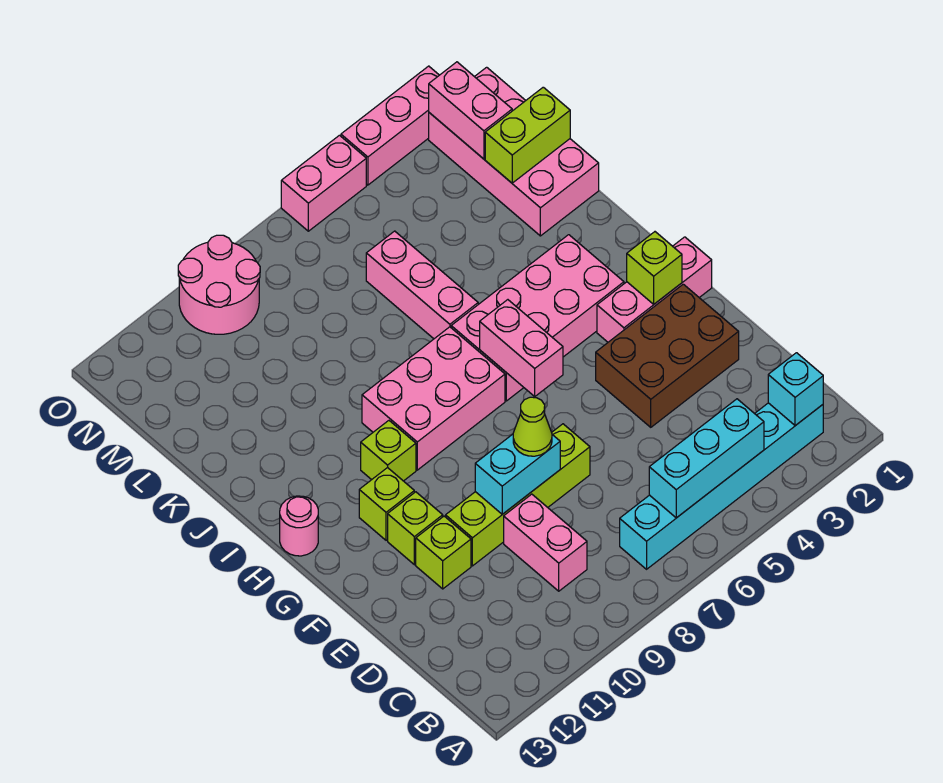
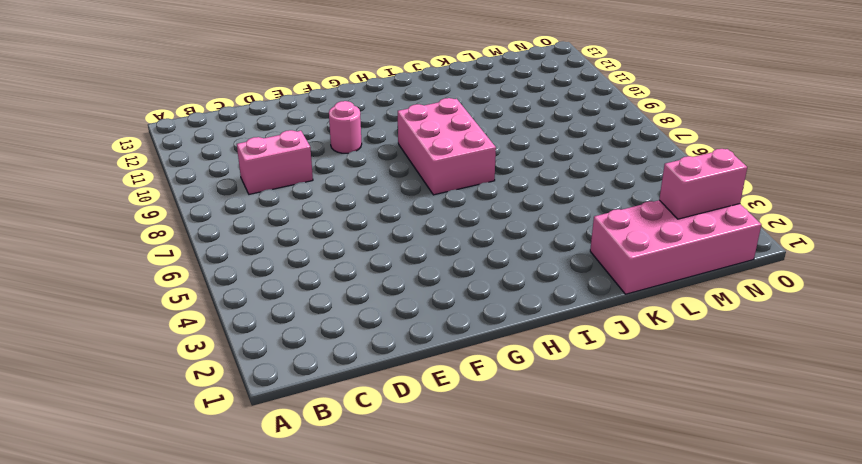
pink 1x1 round brick [329,101,362,153] -> pink 1x1 round brick moved to [280,496,318,556]
none -> cyan 1x6 brick [620,403,823,569]
none -> brown 2x3 brick [596,284,739,427]
none -> lime 1x4 brick [446,424,590,566]

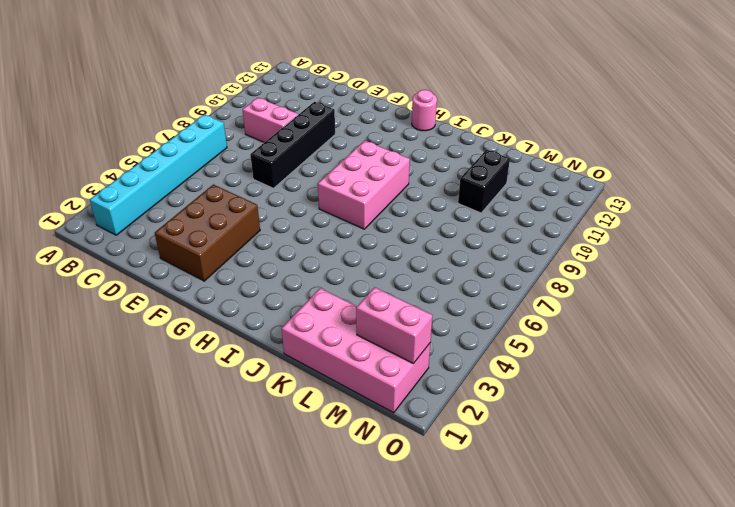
black 1x4 brick [250,102,335,188] -> lime 1x4 brick [446,424,590,566]
black 1x2 brick [458,150,510,213] -> none
none -> lime 1x1 brick [416,516,471,589]
none -> lime 1x1 brick [388,492,443,565]
none -> pink 1x3 brick [597,237,712,342]

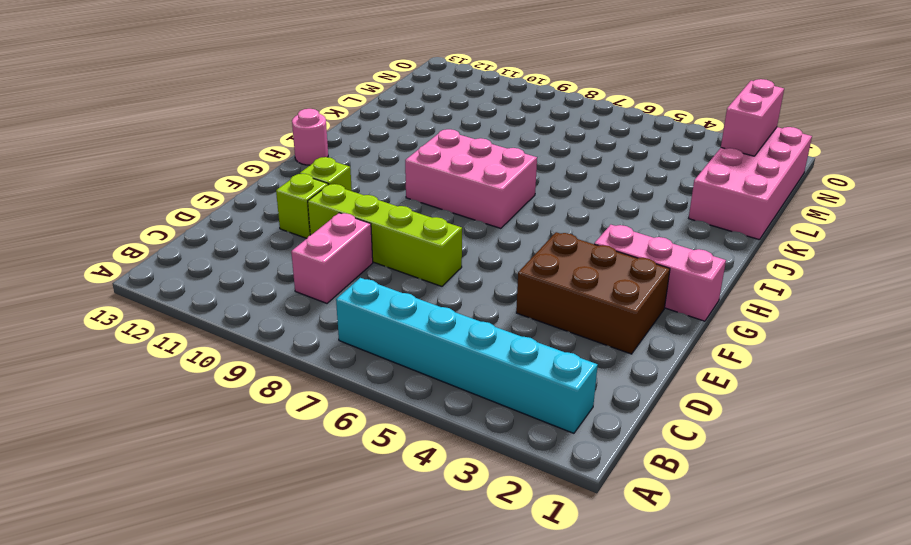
none -> lime 1x1 brick [359,467,414,540]
none -> pink 2x4 brick [451,235,624,401]
none -> lime 1x1 brick [361,421,416,481]

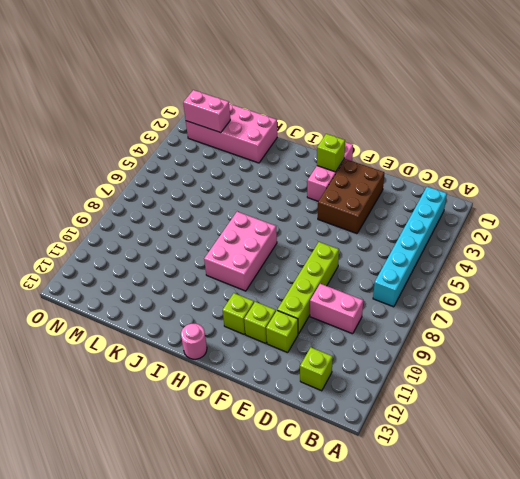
lime 1x1 brick [300,347,333,391] -> lime 1x1 brick moved to [361,421,416,481]
none -> pink 2x4 brick [451,235,624,401]
none -> pink 1x3 brick [366,231,478,339]
none -> pink 2x2 round brick [178,235,260,334]

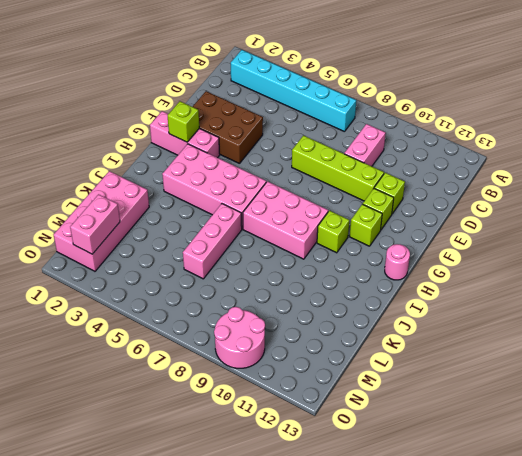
none -> pink 1x3 brick [341,66,439,185]
none -> pink 1x2 brick [281,135,366,231]
none -> cyan 1x1 brick [768,353,823,426]

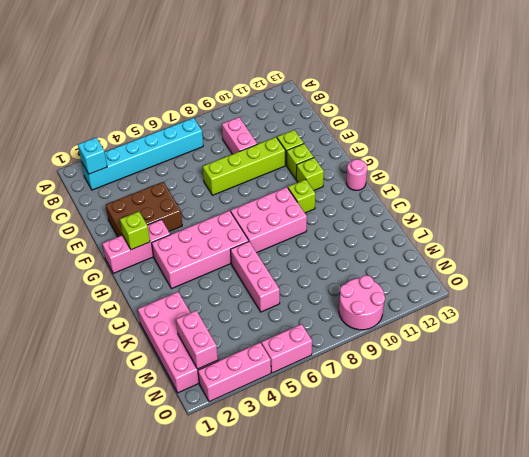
none -> cyan 1x3 brick [649,399,764,518]
none -> cyan 1x2 brick [475,434,560,514]
none -> pink 1x2 brick [480,300,563,396]

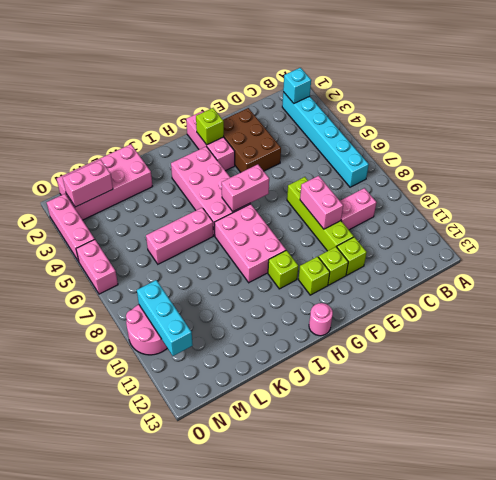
pink 1x2 brick [300,176,343,229] -> cyan 1x2 brick [475,434,560,514]
cyan 1x3 brick [137,280,193,356] -> cyan 1x3 brick moved to [649,399,764,518]
none -> lime 1x2 brick [485,87,570,183]
none -> lime 1x1 cone [513,397,552,456]

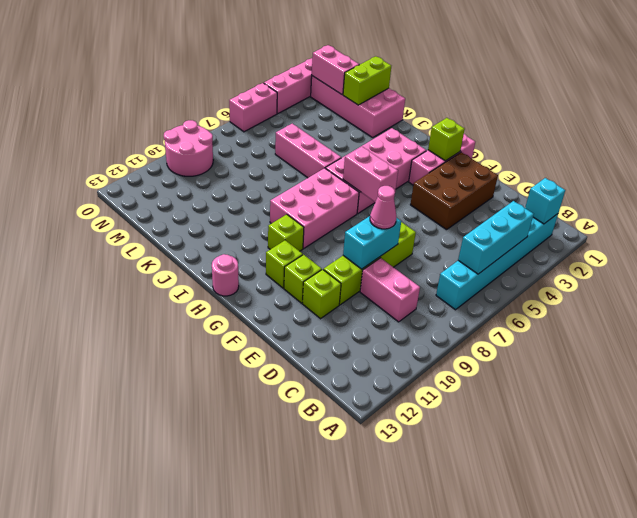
pink 1x1 cone [370,186,396,229] -> lime 1x1 cone [513,397,552,456]

